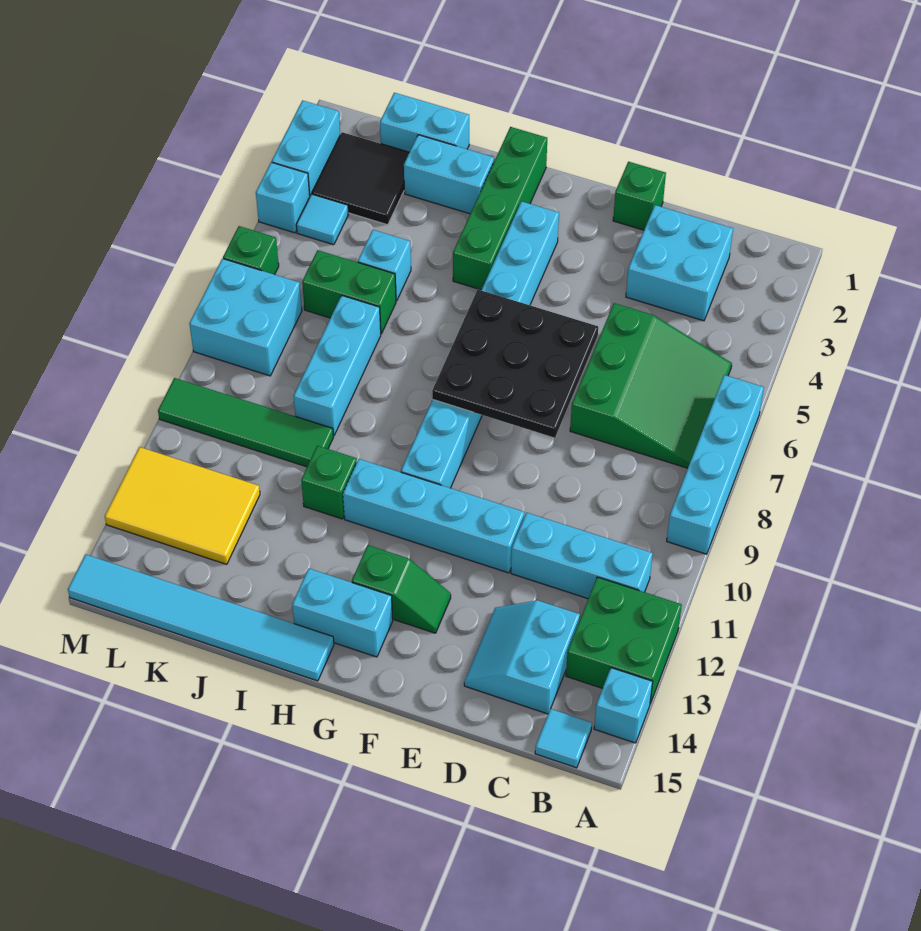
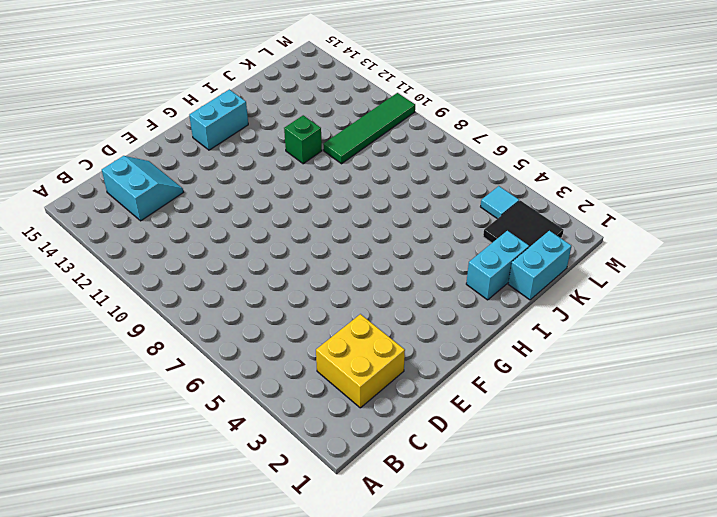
yellow 2x2 brick [316,314,405,408] -> cyan 2x2 brick [626,205,733,321]
none -> cyan 1x4 brick [667,375,764,554]
none -> green 2x2 brick [566,577,682,704]
none -> cyan 1x1 brick [594,668,653,743]
none -> green 3x3 slope [570,303,732,468]

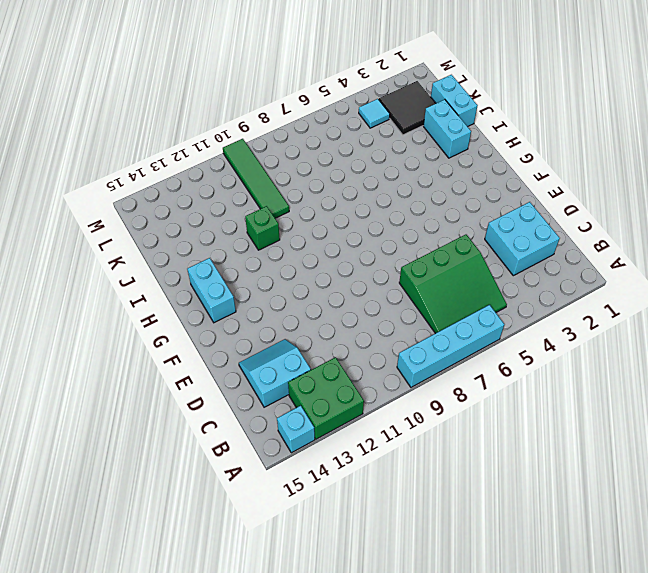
none -> cyan 1x3 brick [511,513,653,599]
none -> cyan 1x1 tile [535,709,592,768]
none -> green 1x1 brick [613,162,666,230]
none -> cyan 1x4 brick [343,459,524,573]

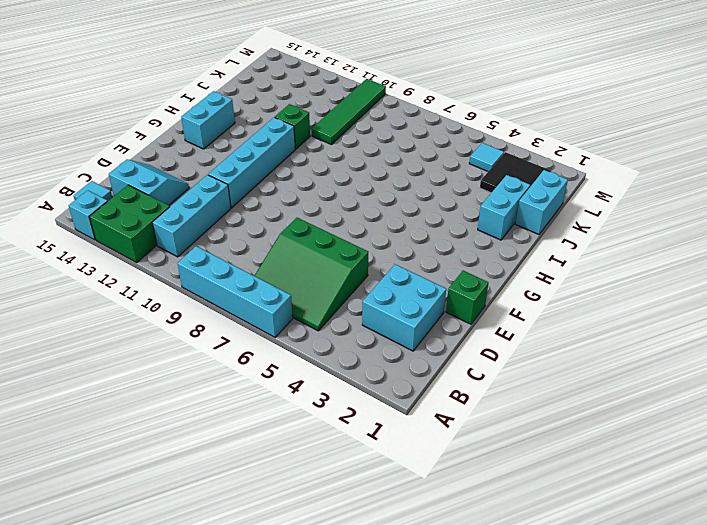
none -> green 1x2 slope [352,545,451,633]
none -> cyan 1x8 brick [401,201,559,488]
none -> green 1x4 brick [453,127,547,290]
none -> cyan 1x6 tile [68,554,334,681]

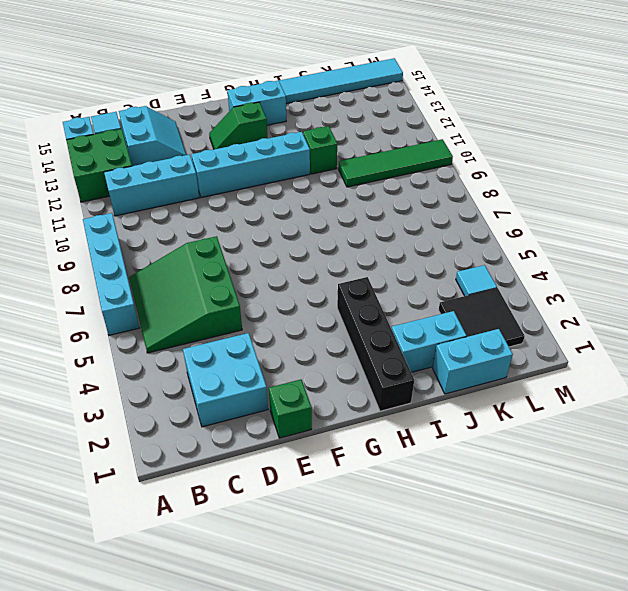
black 1x4 brick [337,277,414,411] -> green 1x4 brick [453,127,547,290]
none -> cyan 1x8 brick [401,201,559,488]
none -> cyan 1x1 brick [358,230,411,301]
none -> green 1x2 brick [302,250,396,334]
none -> cyan 1x3 brick [294,295,381,435]

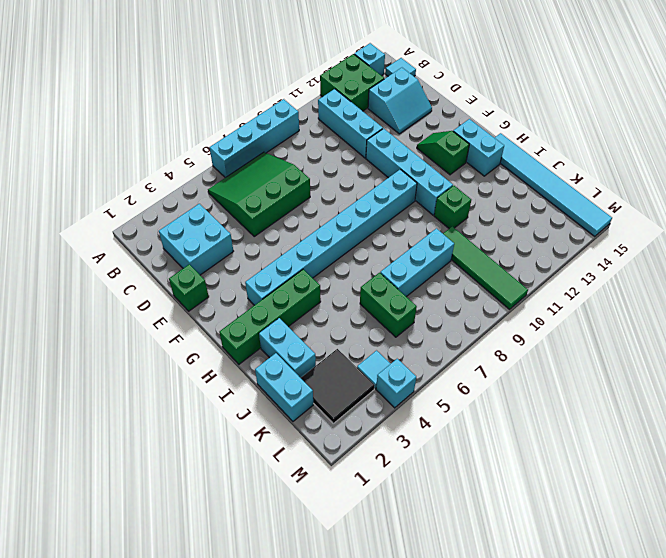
none -> cyan 1x1 brick [358,230,411,301]
none -> yellow 2x3 tile [105,447,260,564]
none -> cyan 2x2 brick [189,259,302,376]
none -> cyan 1x2 brick [272,100,340,195]

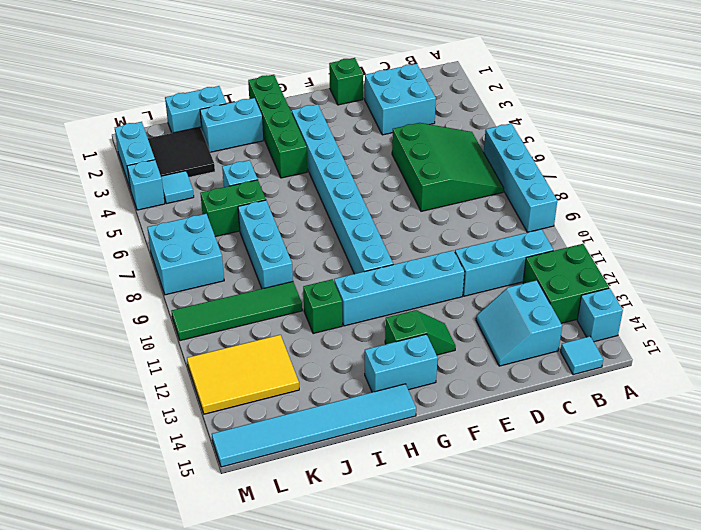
none -> green 1x1 brick [223,226,279,275]
none -> black 3x3 plate [432,290,598,438]

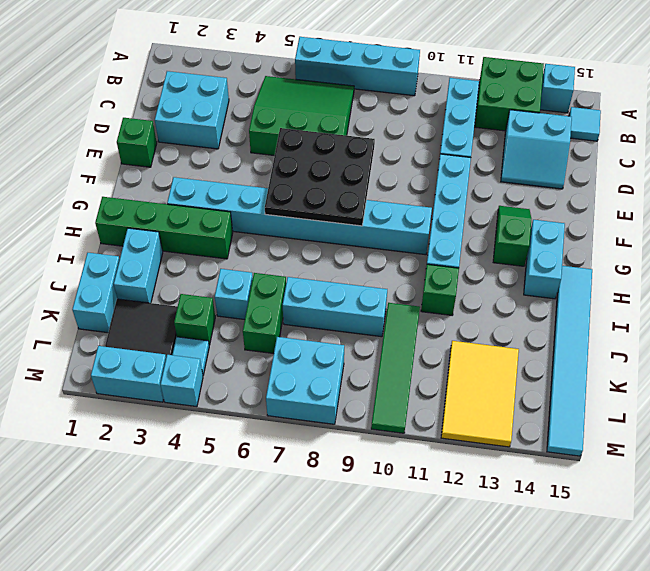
green 1x1 brick [174,294,215,345] -> green 1x1 brick moved to [223,226,279,275]

